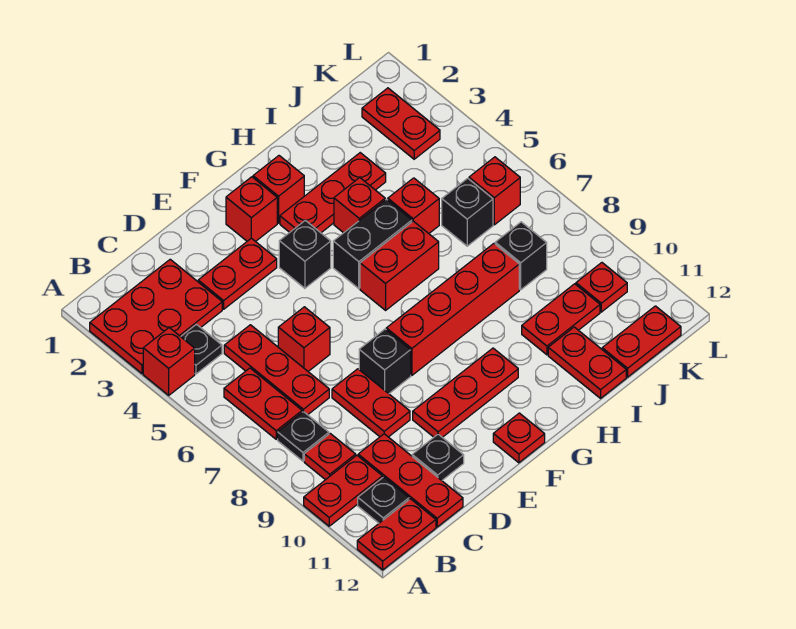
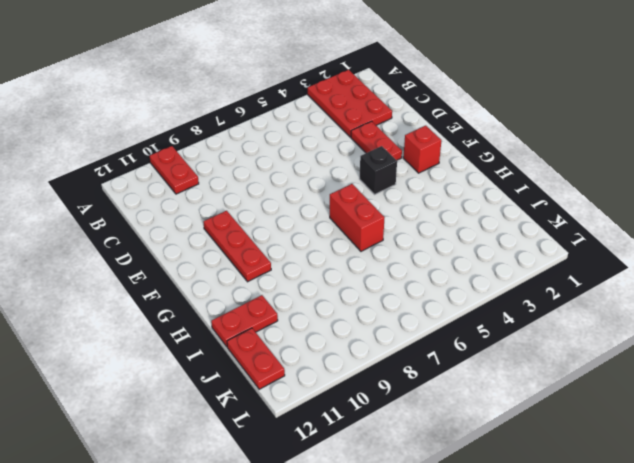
none -> red 1x1 brick [143,328,195,395]
none -> red 1x2 plate [357,499,436,570]
none -> black 1x1 plate [181,324,222,374]
none -> red 1x2 plate [224,368,302,439]

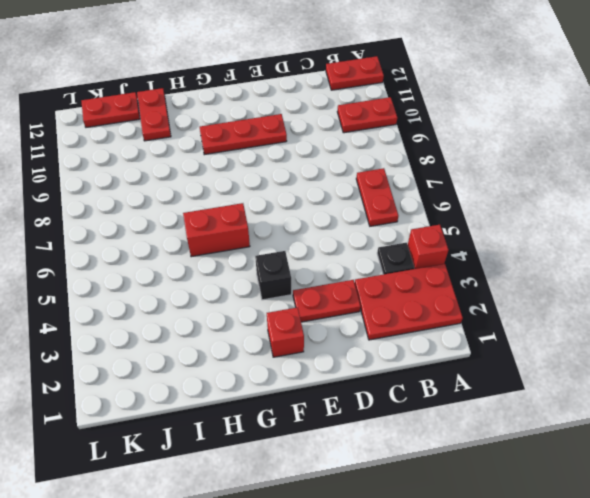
none -> black 1x1 plate [278,412,329,461]
none -> red 1x1 plate [304,434,356,480]
none -> black 1x1 plate [358,477,409,523]
none -> red 1x3 plate [224,325,329,415]

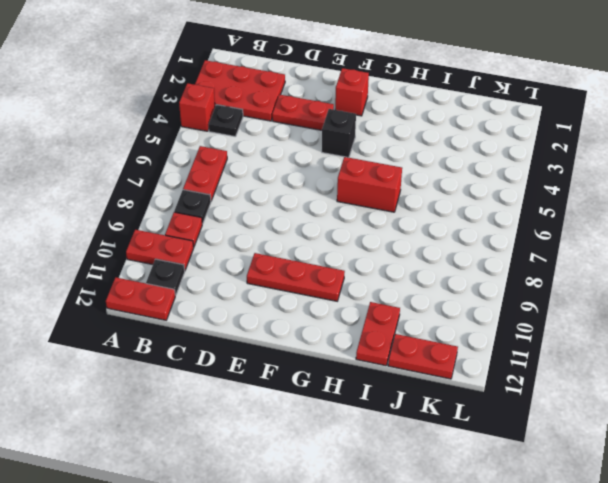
none -> red 1x3 plate [224,325,329,415]
none -> red 1x3 plate [358,434,463,527]
none -> red 1x1 brick [278,307,330,371]
none -> red 1x2 plate [332,369,410,437]

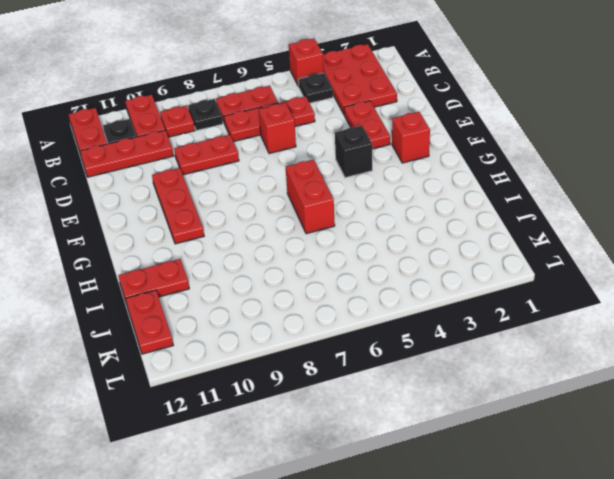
none -> black 1x1 plate [412,434,464,480]
none -> black 1x1 brick [359,329,411,394]
none -> red 1x4 brick [386,244,519,375]
none -> red 1x1 plate [493,413,545,463]

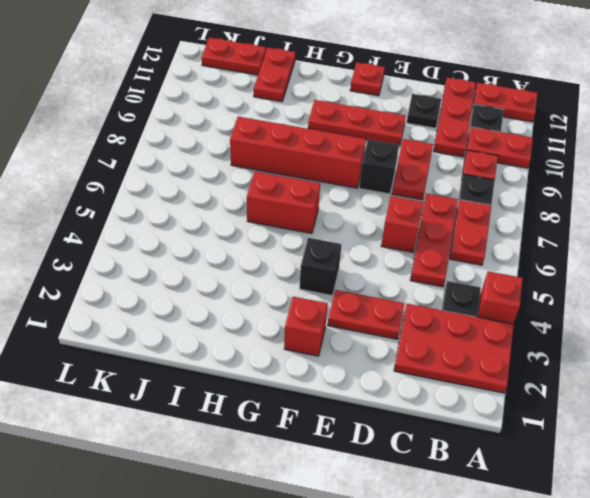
none -> red 1x1 brick [253,156,304,223]
none -> red 1x3 plate [280,153,386,233]
none -> black 1x2 brick [333,199,412,289]
none -> red 1x1 brick [334,178,385,233]

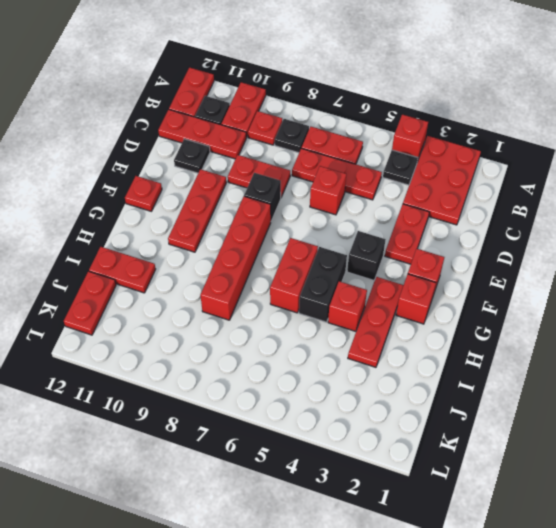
none -> red 1x1 brick [388,178,439,233]
none -> red 1x2 plate [522,284,600,355]
none -> black 1x1 brick [442,178,493,246]
none -> black 1x1 brick [495,222,547,290]

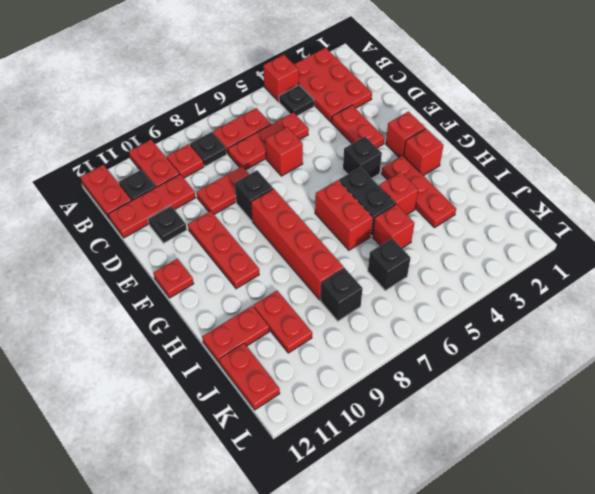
none -> red 1x2 plate [362,88,440,159]
none -> red 1x1 brick [469,157,520,225]
none -> red 1x1 plate [576,263,627,312]

